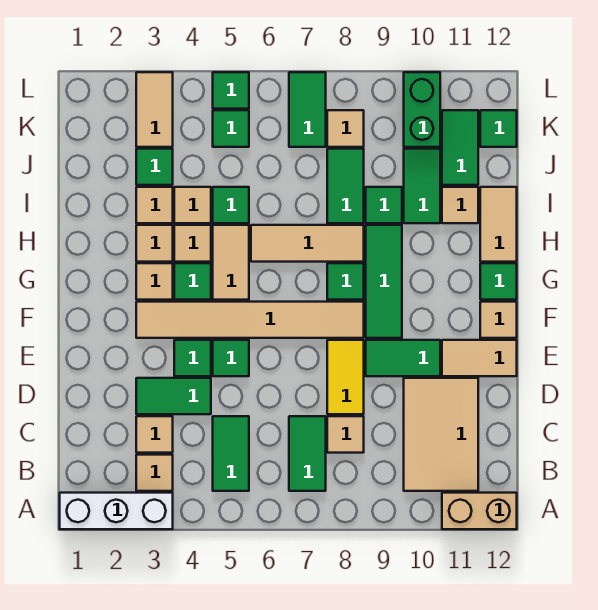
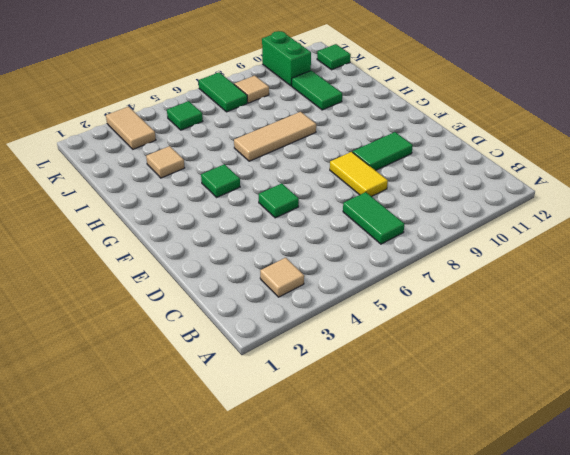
none -> white 1x3 brick [60,493,173,529]
none -> tan 1x2 brick [442,493,517,529]
none -> green 1x2 tile [213,416,249,491]
none -> tan 2x3 tile [404,378,478,491]

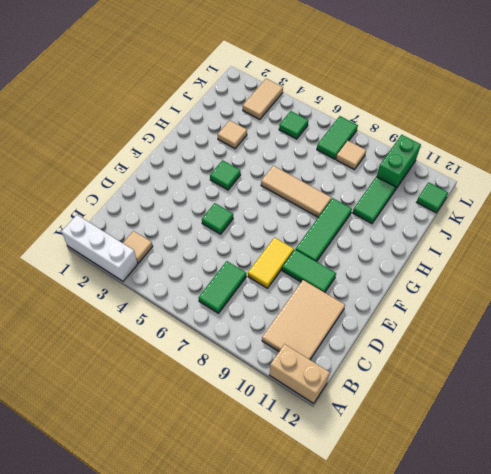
none -> green 1x2 tile [213,416,249,491]
none -> tan 1x1 tile [136,416,173,453]
none -> tan 1x1 tile [327,416,364,453]
none -> green 1x2 tile [136,378,211,414]

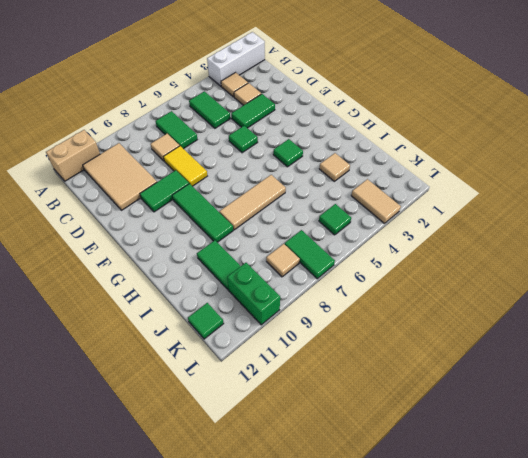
none -> green 1x1 tile [174,340,211,376]
none -> tan 1x2 tile [442,340,517,376]
none -> tan 1x6 tile [136,302,364,338]
none -> tan 1x1 tile [480,302,517,338]

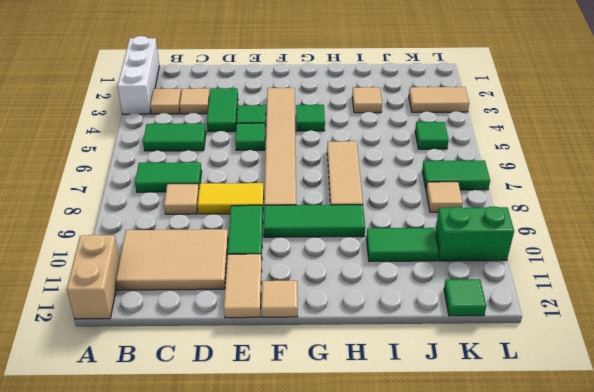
none -> tan 1x1 tile [136,263,173,300]
none -> tan 1x2 tile [213,225,249,300]
none -> green 1x1 tile [327,263,364,300]
none -> green 1x1 tile [480,263,517,300]

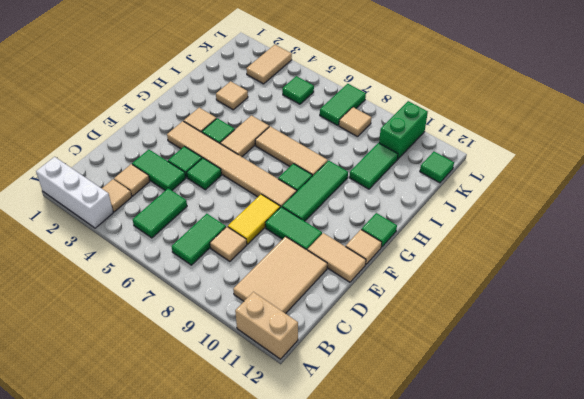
none -> tan 1x1 tile [136,225,173,262]
none -> tan 1x1 tile [174,225,211,262]
none -> tan 1x2 tile [480,187,517,262]
none -> tan 1x1 tile [174,187,211,223]

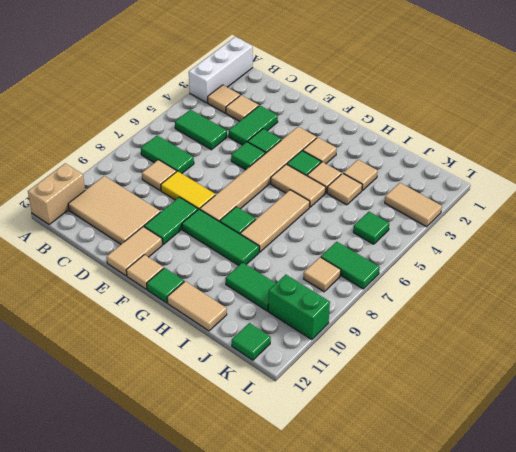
none -> tan 1x1 tile [136,225,173,262]
none -> green 1x1 tile [213,187,249,223]
none -> green 1x2 tile [327,149,364,223]
none -> green 1x1 tile [366,187,402,223]

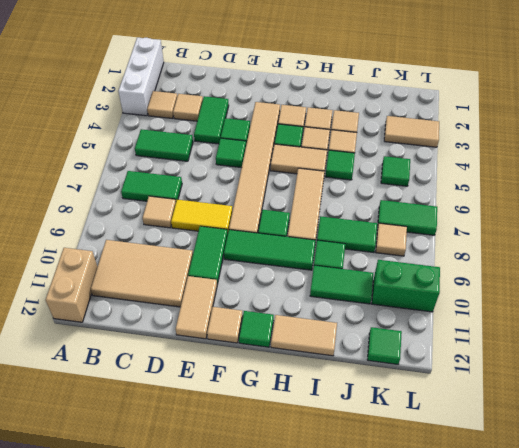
none -> tan 1x1 tile [442,187,478,223]
none -> green 1x1 tile [136,149,173,185]
none -> green 1x2 tile [442,110,478,185]
none -> green 1x1 tile [213,72,249,109]

